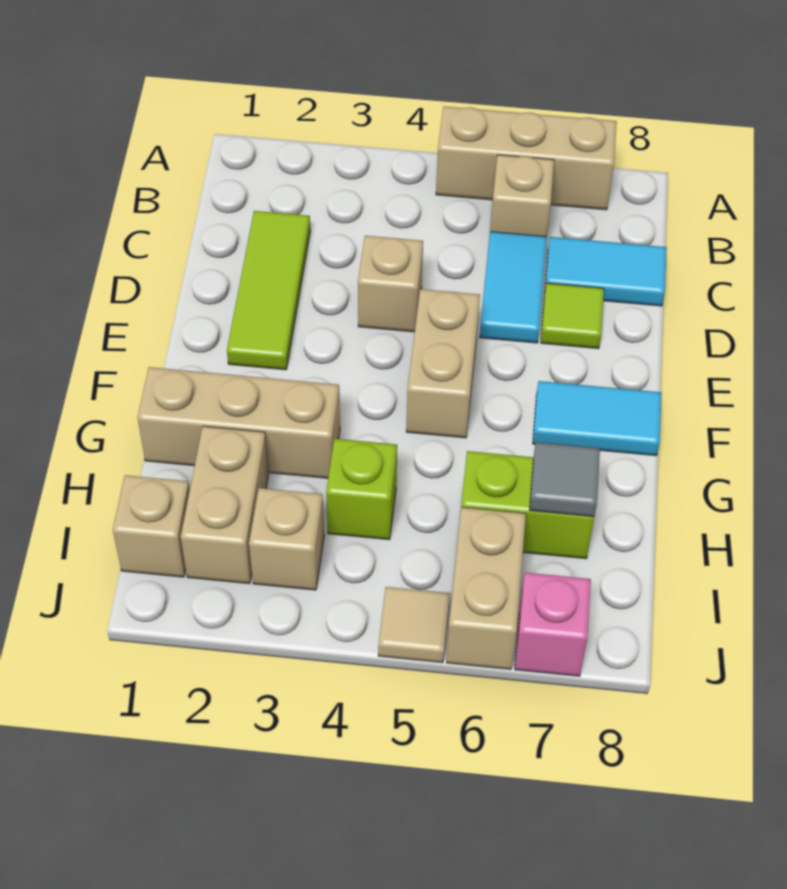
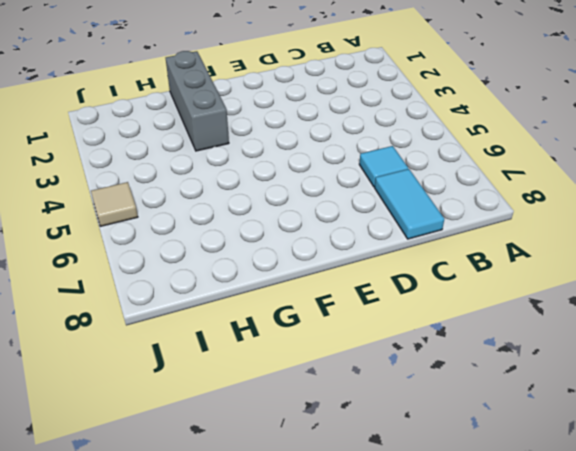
cyan 1x1 tile [359,146,408,187] -> cyan 1x2 tile [480,232,547,343]
grey 1x3 brick [166,51,229,151] -> tan 1x3 brick [138,367,340,478]
none -> tan 1x3 brick [436,106,617,210]
none -> tan 1x1 brick [490,155,554,236]
none -> lime 1x3 tile [227,211,310,370]

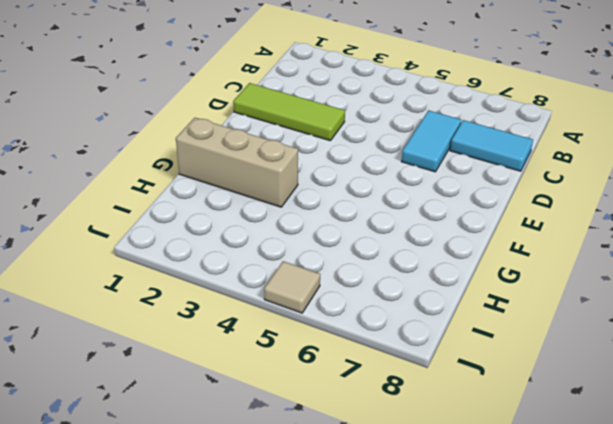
lime 1x3 tile [233,83,345,141] -> lime 1x3 tile turned to [227,211,310,370]
none -> tan 1x3 brick [436,106,617,210]
none -> tan 1x1 brick [490,155,554,236]
none -> tan 1x1 brick [358,236,423,332]

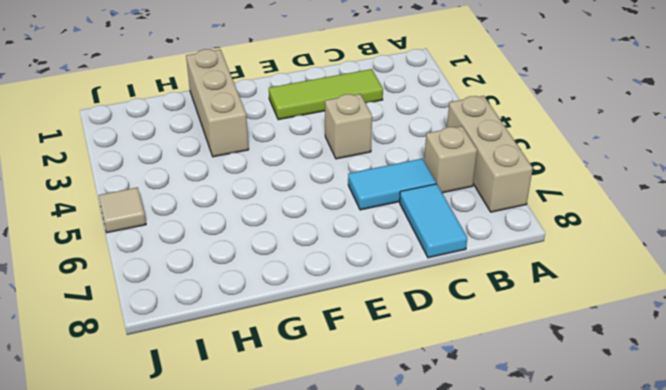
none -> lime 1x1 tile [541,283,604,349]
none -> tan 1x2 brick [406,289,480,438]
none -> cyan 1x2 tile [533,381,662,456]

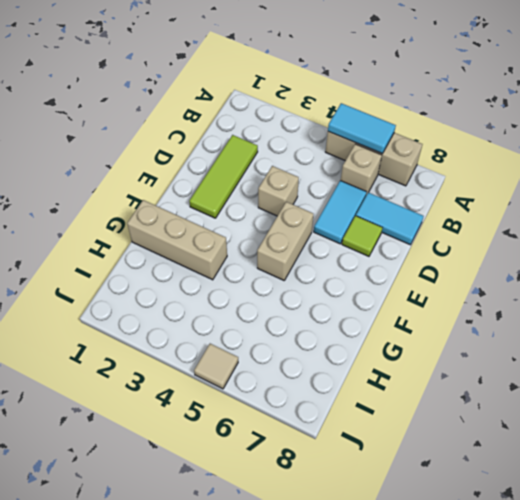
cyan 1x2 tile [328,103,396,154] -> cyan 1x2 tile moved to [533,381,662,456]
none -> tan 1x2 brick [181,426,269,584]
none -> lime 1x1 brick [326,439,397,540]
none -> lime 1x2 brick [461,451,594,559]

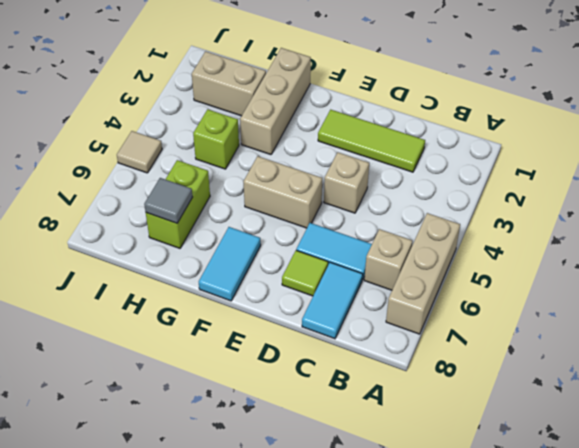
none -> tan 1x1 brick [113,475,190,577]
none -> tan 1x1 brick [249,488,324,590]
none -> tan 1x2 brick [446,507,526,669]

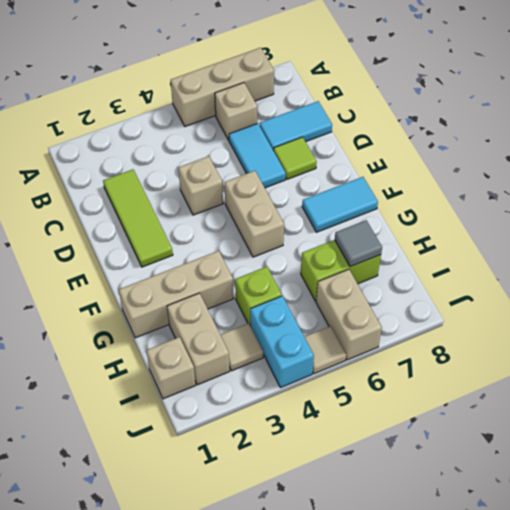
tan 1x1 tile [220,323,263,371] -> tan 1x1 brick [249,488,324,590]
cyan 1x2 brick [250,296,314,388] -> none
none -> pink 1x1 brick [515,573,591,676]

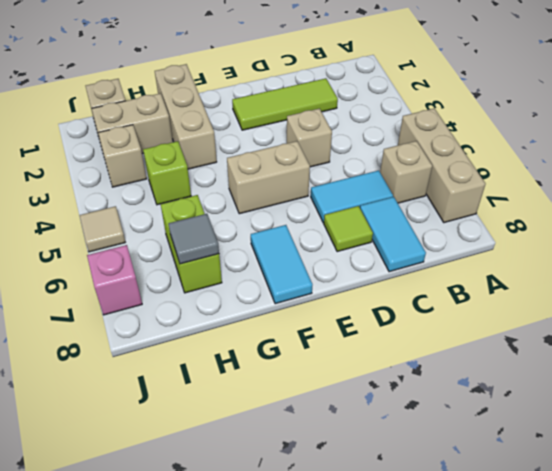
none -> tan 1x2 brick [446,507,526,669]

